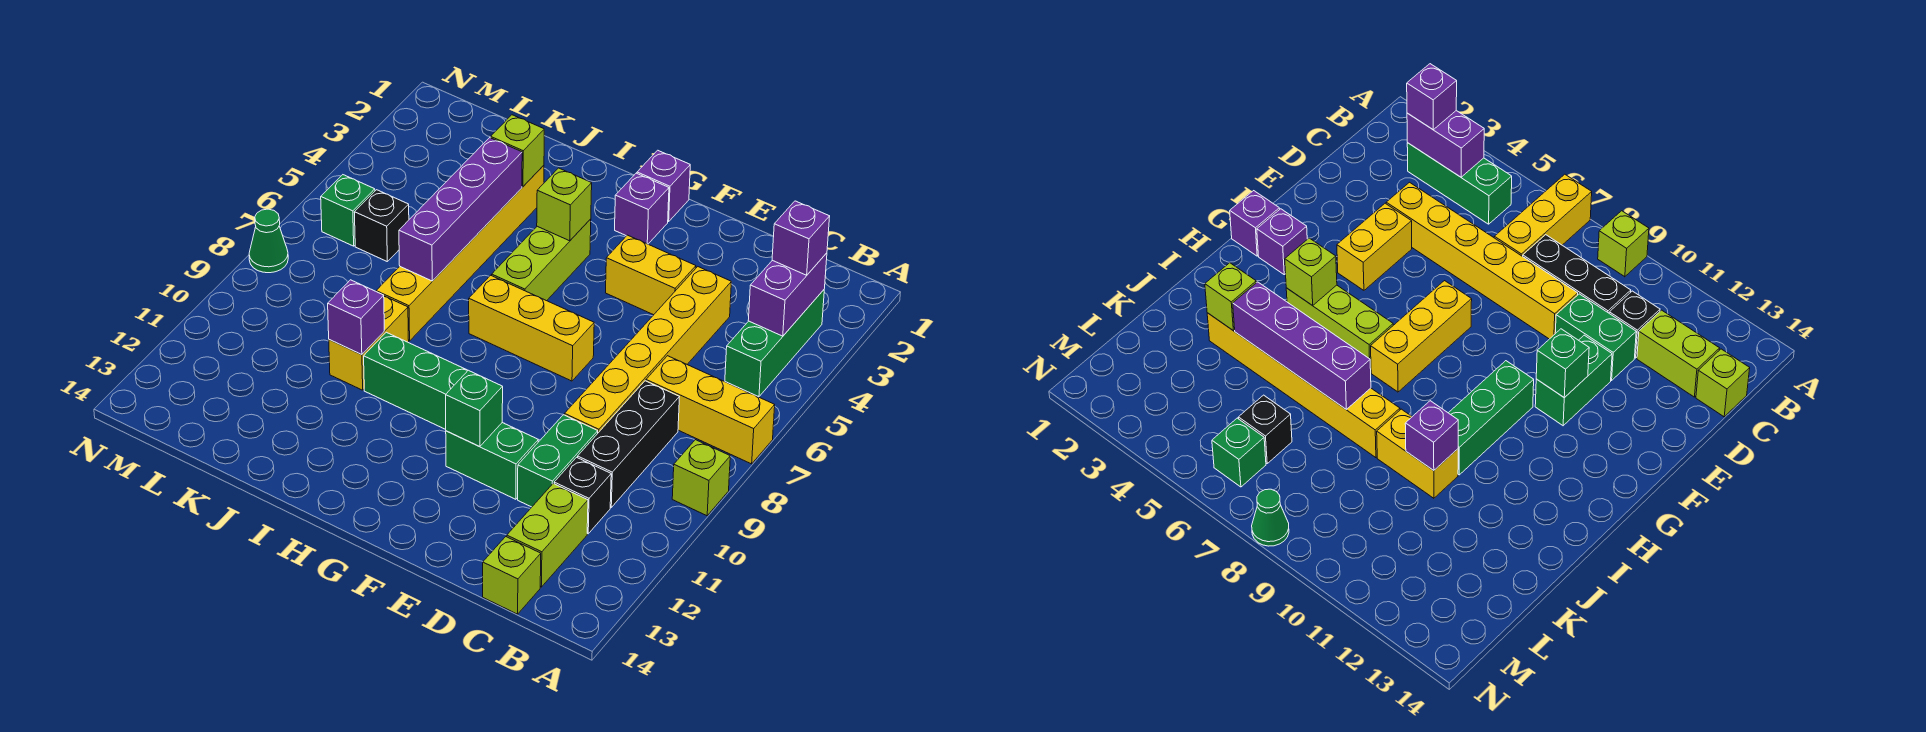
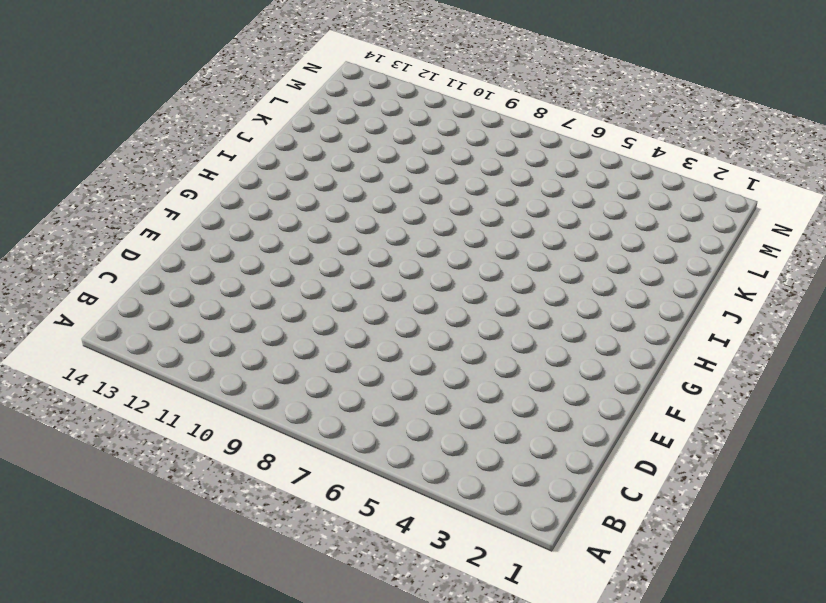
none -> yellow 1x3 brick [646,356,775,464]
none -> lime 1x1 brick [672,440,730,516]
none -> green 1x3 brick [725,290,824,397]

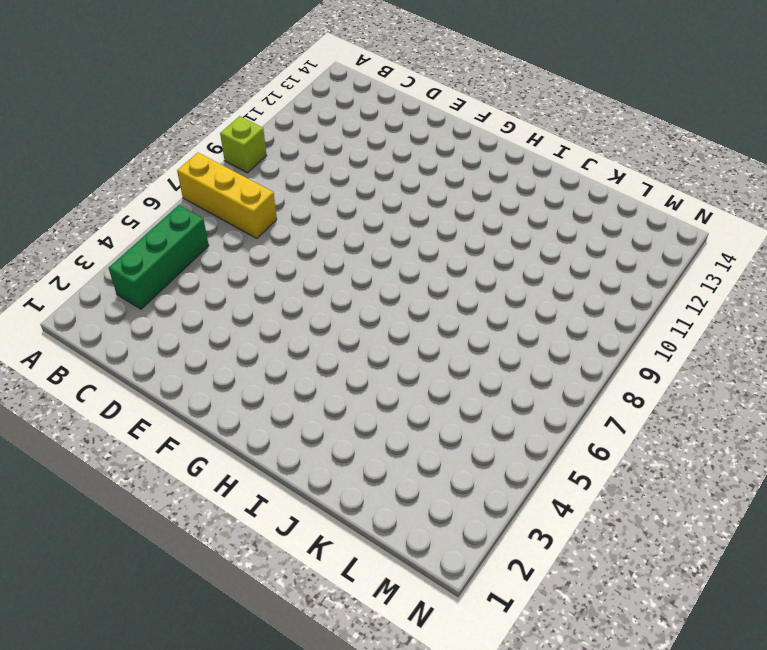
none -> black 1x3 brick [578,381,679,507]
none -> black 1x1 brick [554,457,611,534]
none -> lime 1x2 brick [507,484,588,587]

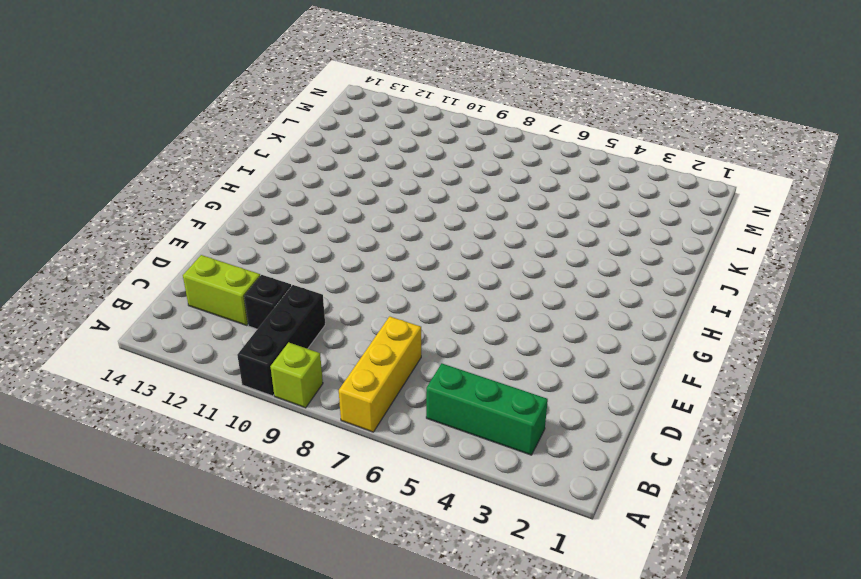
black 1x3 brick [237,285,325,396] -> black 1x3 brick turned to [578,381,679,507]
none -> lime 1x1 brick [483,537,541,614]
none -> yellow 1x6 brick [564,267,731,433]
none -> green 1x2 brick [518,415,598,507]

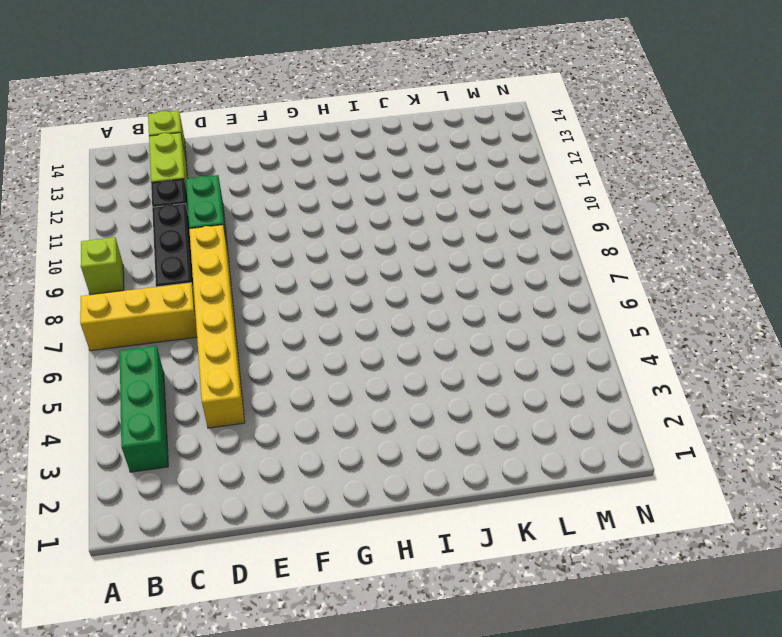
none -> yellow 1x2 brick [606,235,696,315]
none -> green 1x2 brick [446,423,538,499]
none -> yellow 1x3 brick [469,275,594,381]

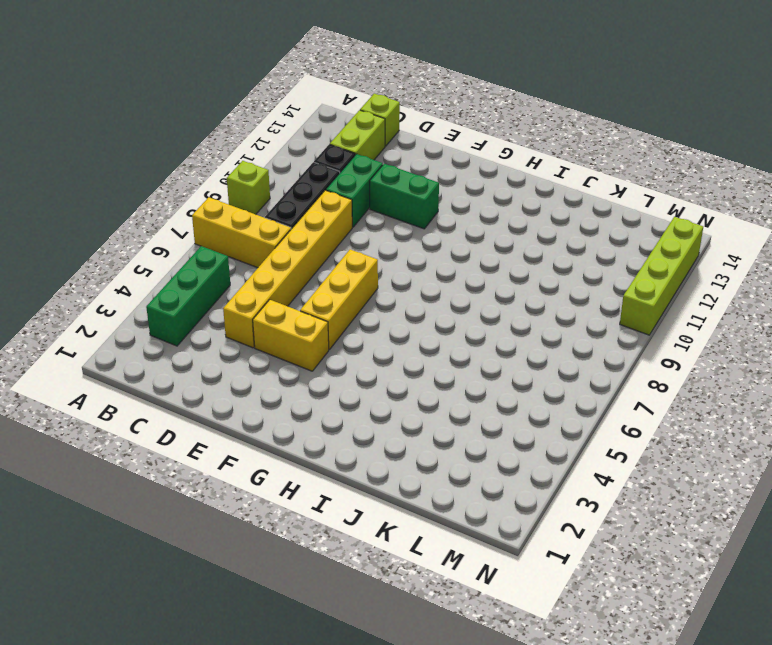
yellow 1x3 brick [300,249,378,350] -> yellow 1x3 brick turned to [469,275,594,381]
lime 1x4 brick [620,217,703,335] -> none
none -> purple 1x1 brick [637,150,690,222]
none -> purple 1x1 brick [615,173,669,244]
none -> green 1x3 brick [364,332,468,429]

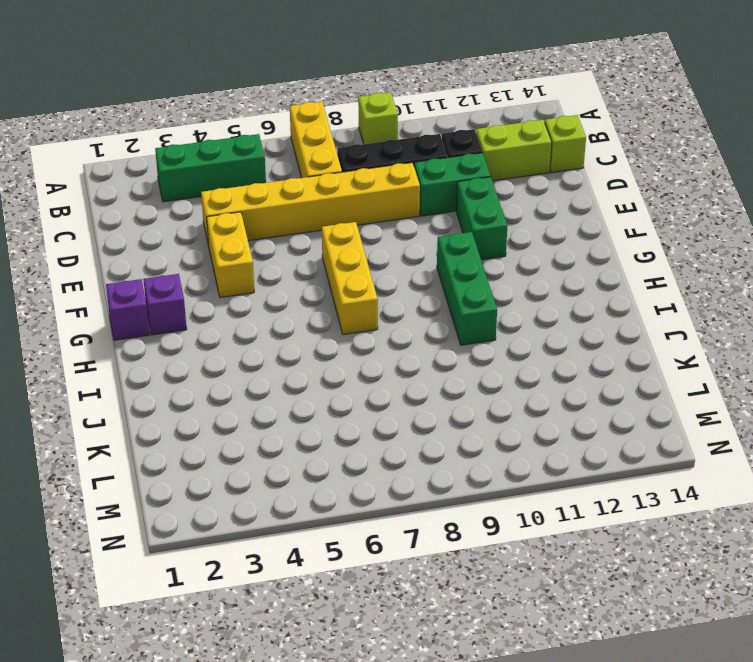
none -> lime 1x3 brick [492,219,591,301]
none -> yellow 1x6 brick [376,165,544,341]
none -> yellow 1x2 brick [329,296,409,390]

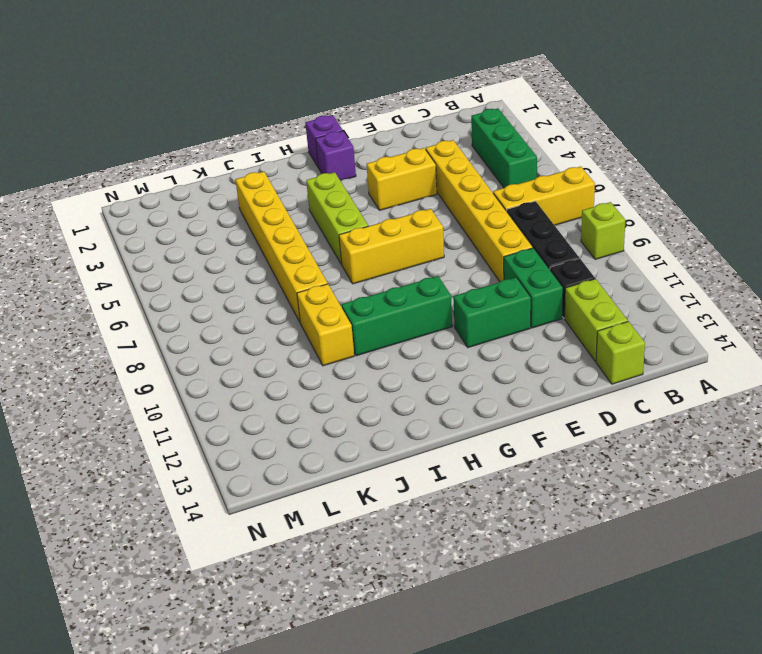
none -> black 1x1 brick [354,190,409,261]
none -> green 1x1 brick [321,175,375,246]
none -> green 1x1 cone [249,209,288,273]

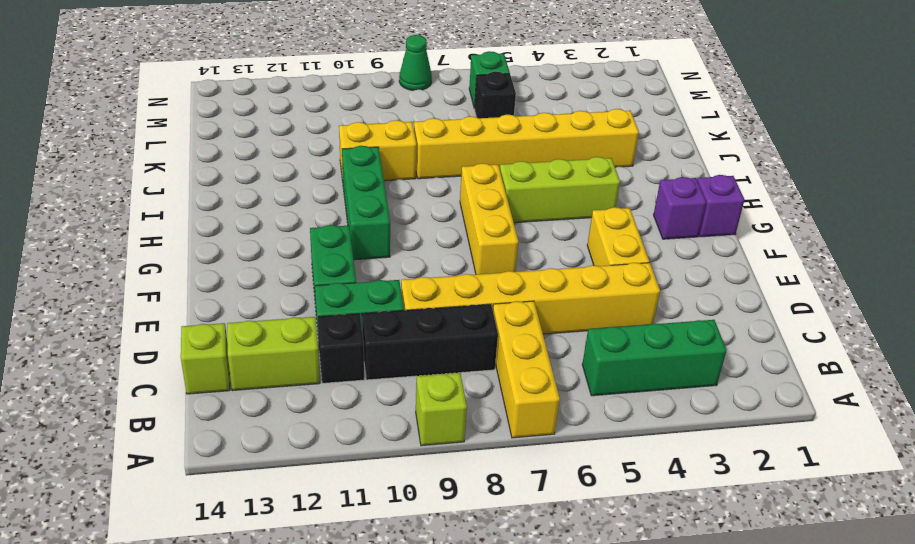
none -> purple 1x2 brick [748,253,827,336]
none -> green 1x1 brick [446,370,503,447]
none -> lime 1x1 brick [537,168,592,241]

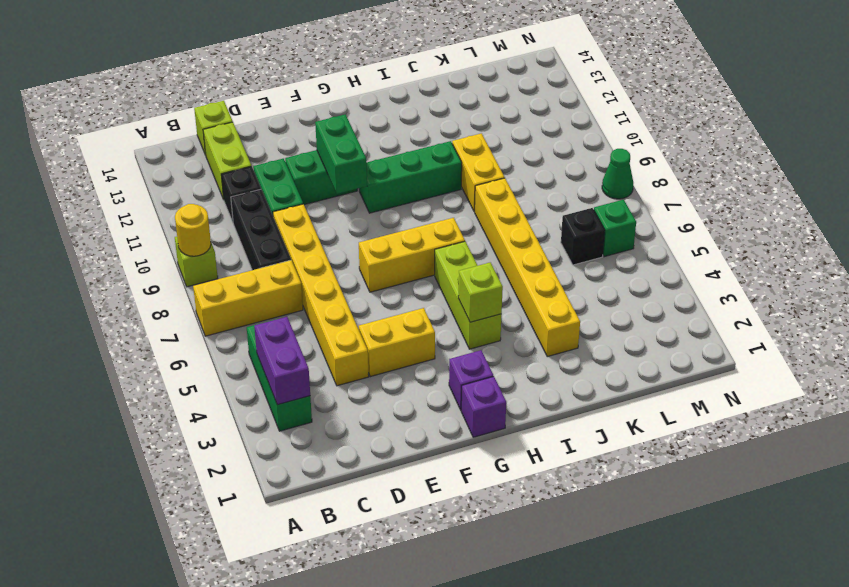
yellow 1x1 round brick [175,204,211,256] -> none
green 1x2 brick [315,114,367,194] -> green 1x1 brick [446,370,503,447]
none -> lime 1x1 brick [491,115,544,187]
none -> purple 1x4 brick [399,138,522,281]
none -> purple 1x1 brick [328,280,384,354]

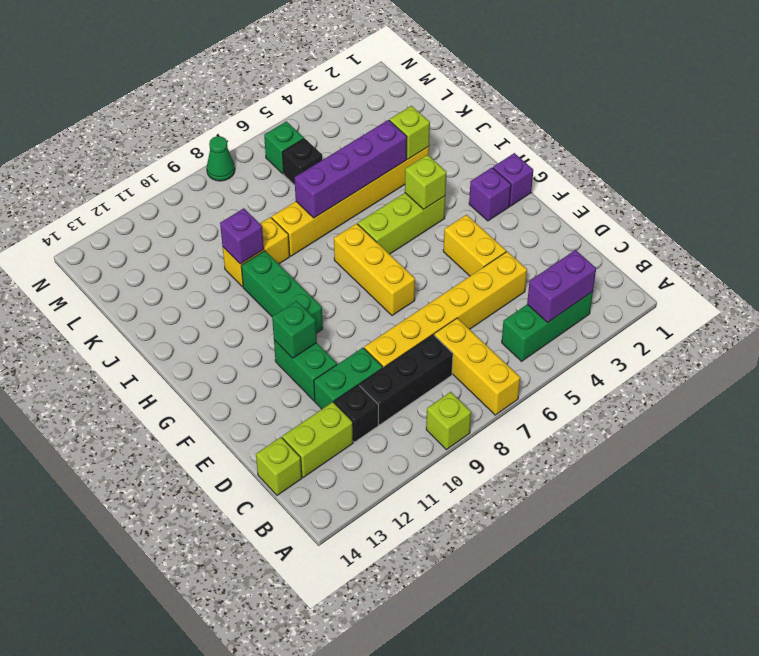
none -> purple 1x1 brick [772,201,830,275]

